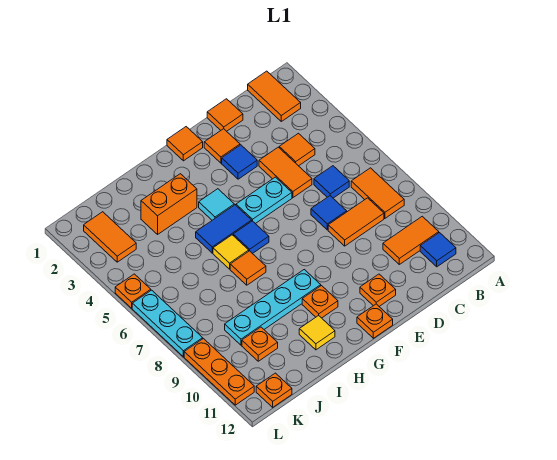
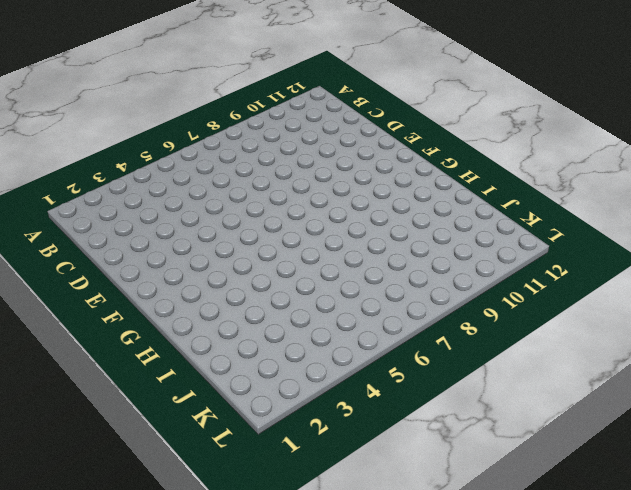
none -> orange 1x2 tile [248,71,301,121]
none -> orange 1x2 tile [351,168,404,218]
none -> orange 1x2 tile [383,216,439,264]
none -> blue 1x1 tile [420,233,456,267]

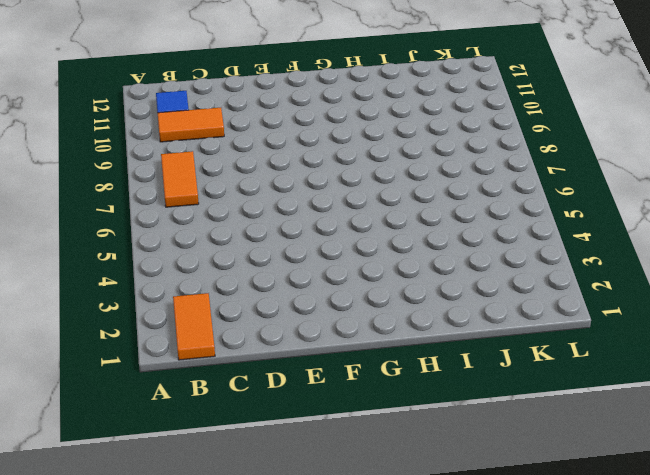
none -> orange 1x1 tile [279,133,315,166]
none -> blue 1x1 tile [314,166,349,198]
none -> orange 1x2 tile [328,198,384,246]
none -> orange 1x1 tile [207,99,243,131]

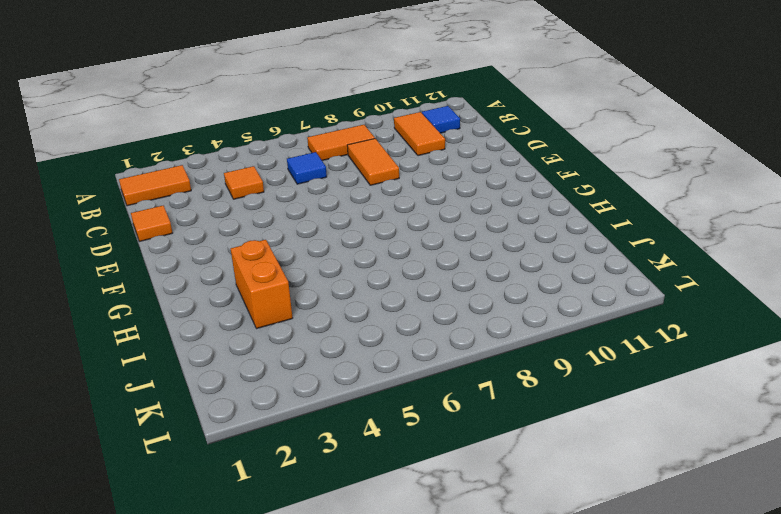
none -> orange 1x2 tile [259,147,312,198]
none -> blue 1x1 tile [311,196,347,230]
none -> orange 1x1 tile [204,129,240,163]
none -> blue 1x1 tile [222,145,257,179]

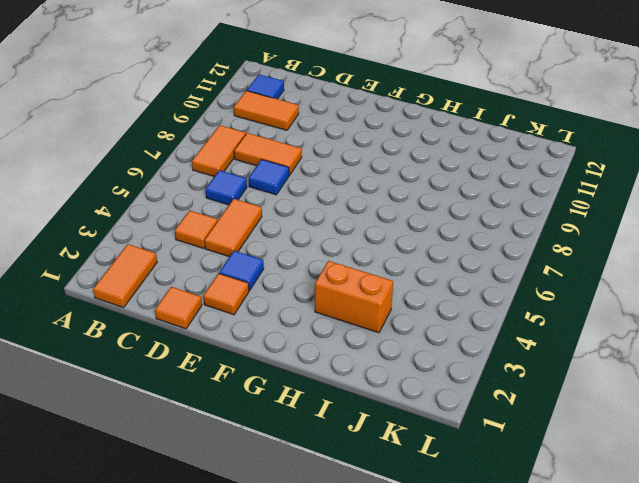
none -> cyan 1x2 plate [236,177,292,224]
none -> orange 1x1 plate [360,274,396,306]
none -> orange 1x1 tile [167,127,203,161]
none -> orange 1x1 plate [357,304,393,338]

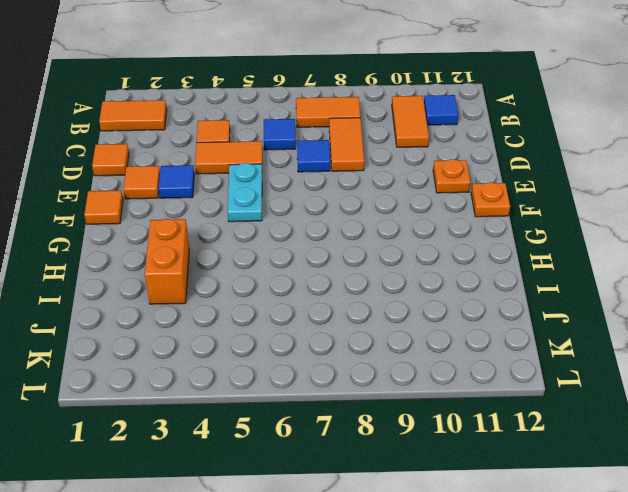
none -> cyan 1x1 tile [199,189,234,220]
none -> blue 1x2 tile [196,205,252,253]
none -> blue 1x1 tile [233,221,269,254]
none -> cyan 1x4 plate [225,270,321,345]

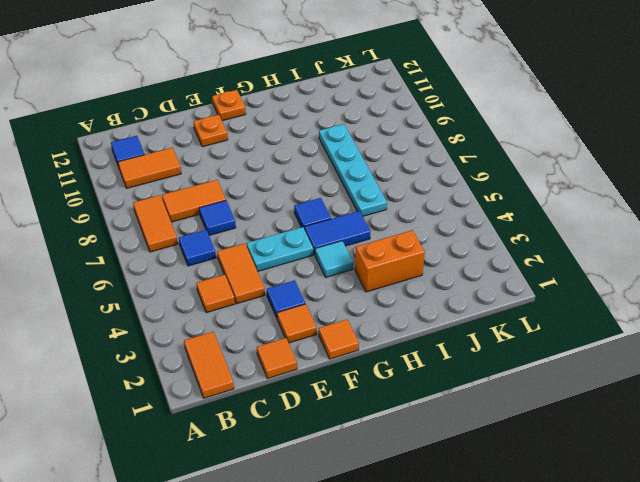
cyan 1x4 plate [319,124,387,216] -> cyan 1x4 plate turned to [225,270,321,345]
none -> orange 1x1 plate [302,286,338,318]
none -> yellow 1x1 tile [213,235,249,269]
none -> orange 1x1 tile [230,251,266,285]
none -> yellow 1x1 tile [299,315,335,350]

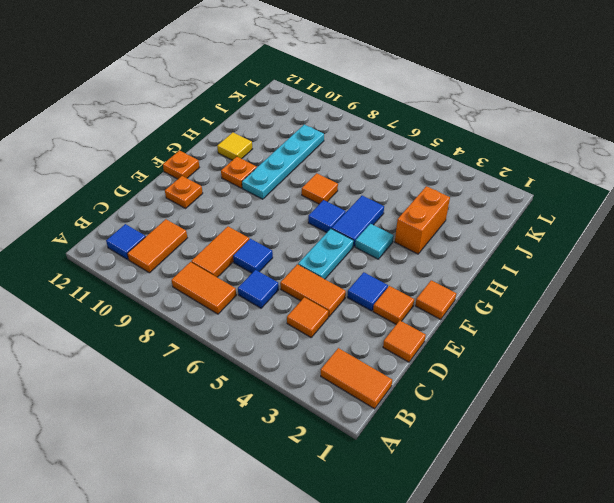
none -> yellow 1x1 tile [213,235,249,269]
none -> orange 1x1 plate [242,327,278,361]
none -> orange 1x2 tile [84,212,136,262]
none -> orange 1x1 plate [256,373,292,407]

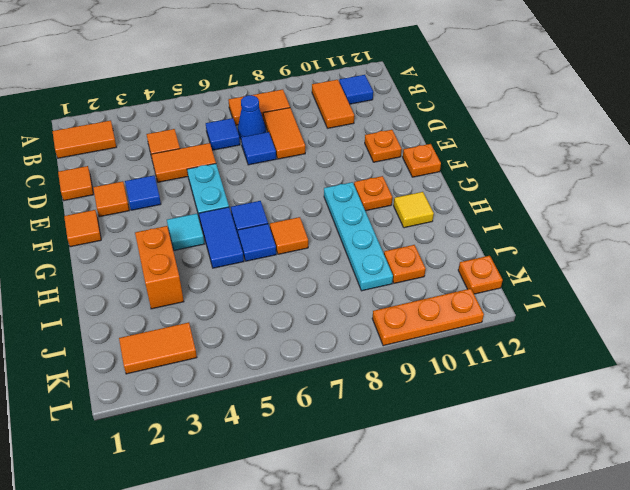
blue 1x1 cone [238,95,266,139] -> none
blue 1x1 tile [238,224,276,261] -> yellow 1x1 tile [213,235,249,269]
none -> orange 1x1 plate [115,274,151,308]
none -> cyan 1x3 plate [132,290,203,357]

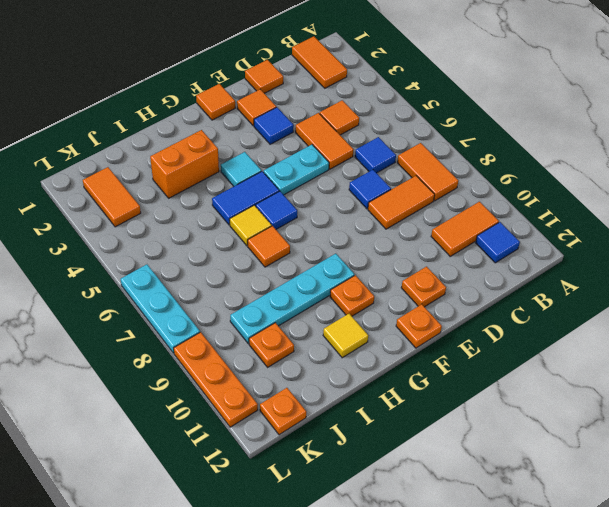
none -> orange 1x1 plate [115,274,151,308]

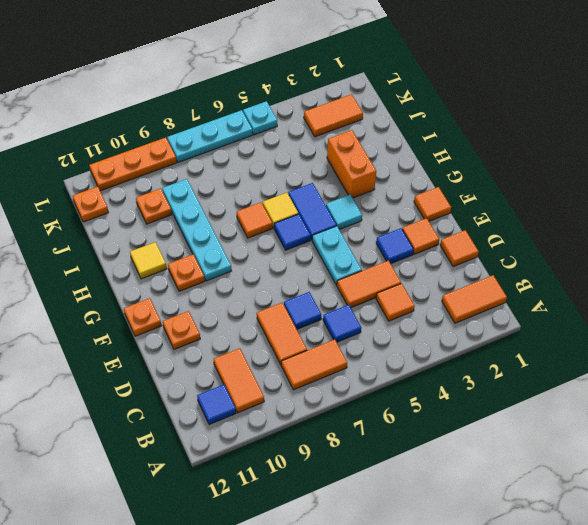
cyan 1x1 plate [243,101,277,135] -> orange 1x1 plate [115,274,151,308]

